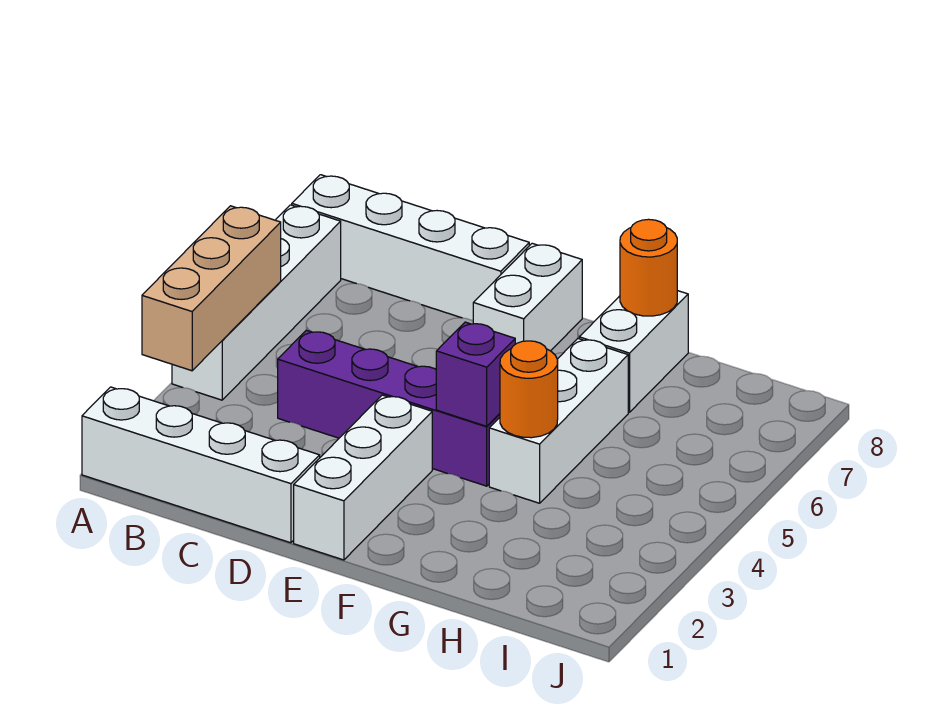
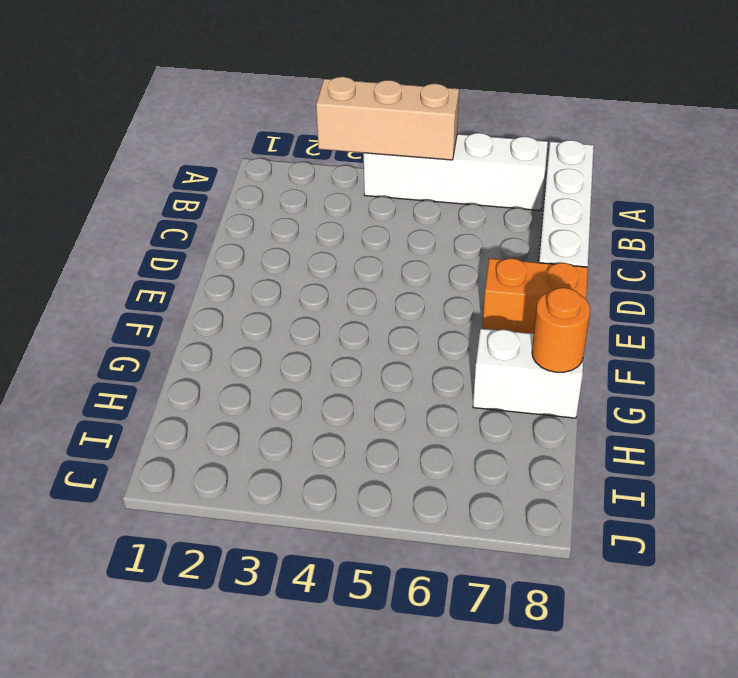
orange 1x2 brick [483,258,588,334] -> white 1x2 brick [473,243,582,351]
none -> white 1x4 brick [82,387,320,543]
none -> purple 1x4 brick [278,330,500,486]
none -> white 1x3 brick [294,395,432,560]

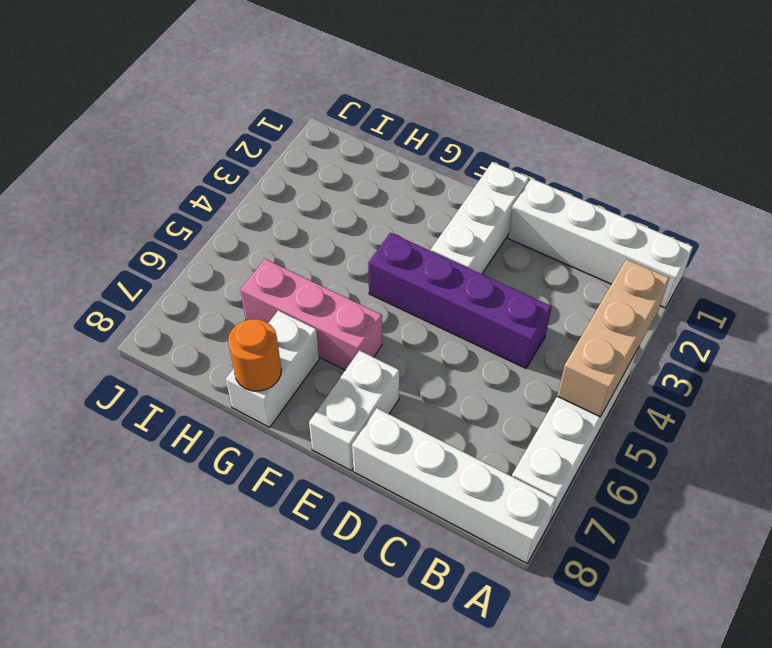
pink 1x3 brick [240,259,382,370] -> white 1x3 brick [489,339,628,503]
none -> purple 1x1 brick [436,322,515,426]
none -> orange 1x1 round brick [500,341,558,438]

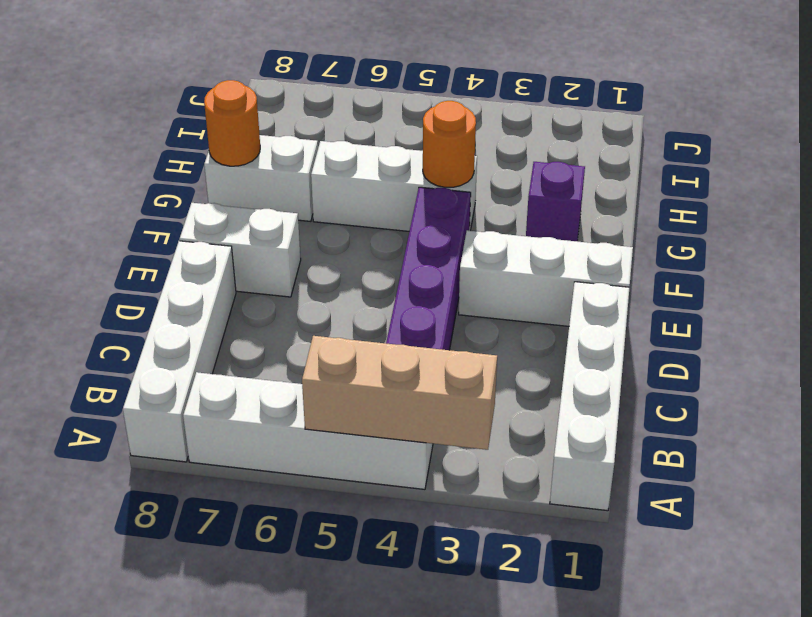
purple 1x1 brick [526,162,585,241] -> purple 1x1 brick moved to [436,322,515,426]

